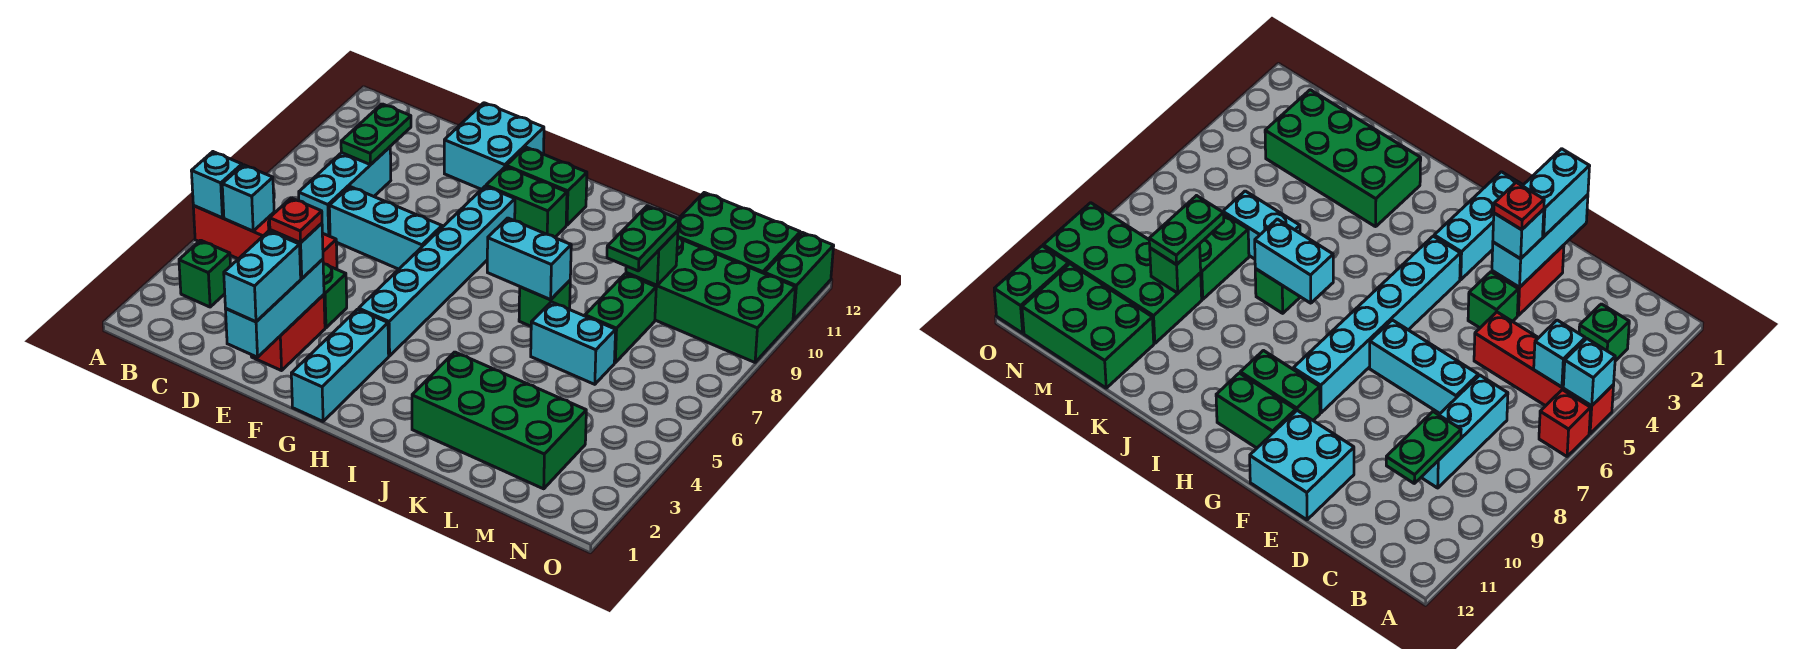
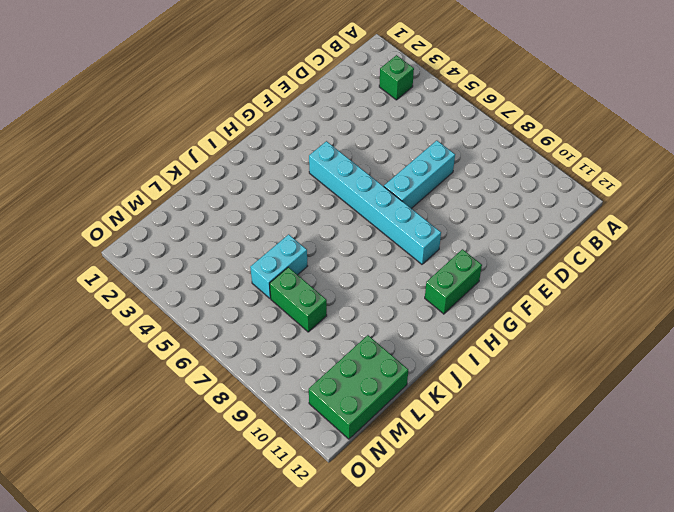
none -> red 1x4 brick [193,206,337,269]
none -> red 1x1 brick [1539,390,1591,456]
none -> cyan 1x3 brick [299,147,391,236]

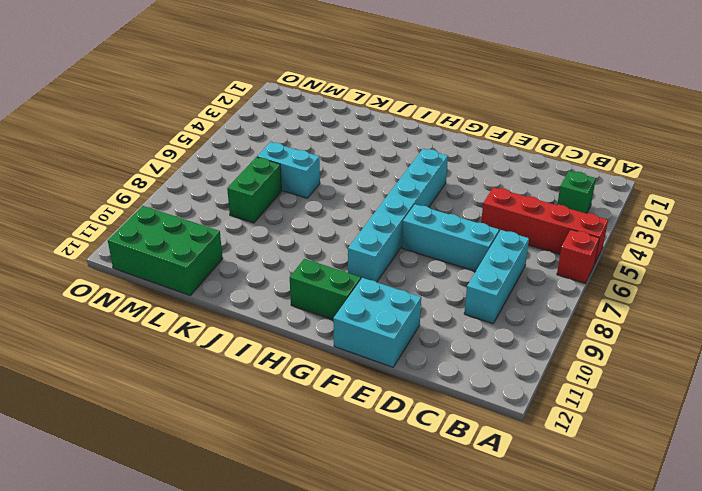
none -> red 1x2 brick [251,295,325,371]
none -> green 1x1 brick [323,264,347,328]
none -> cyan 1x3 brick [291,309,389,421]

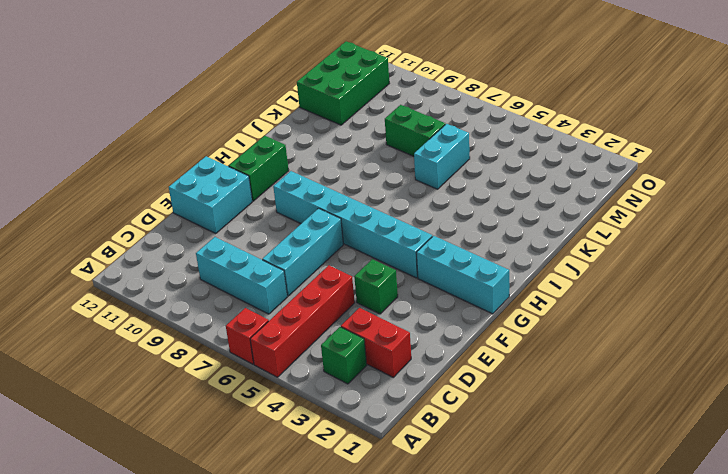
red 1x2 brick [341,308,411,377] -> red 1x2 brick moved to [251,295,325,371]
none -> green 1x2 brick [486,167,567,237]
none -> green 2x4 brick [412,352,586,489]
none -> green 1x1 brick [519,281,570,326]

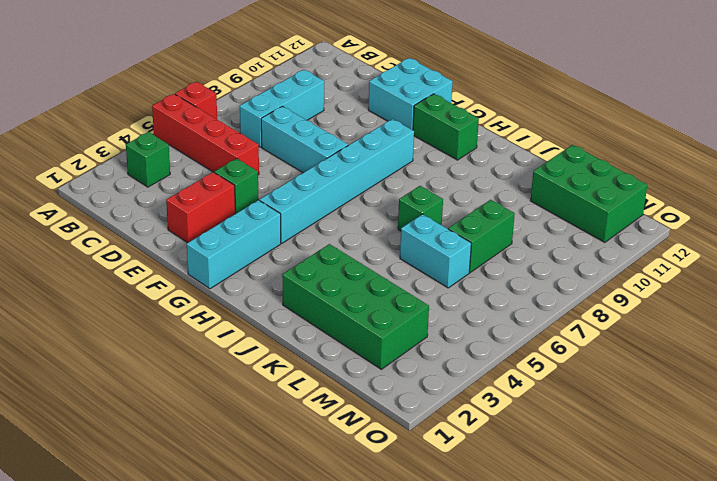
none -> green 1x2 brick [486,167,567,237]
none -> green 2x4 brick [626,237,795,362]
none -> green 1x2 brick [765,232,834,320]

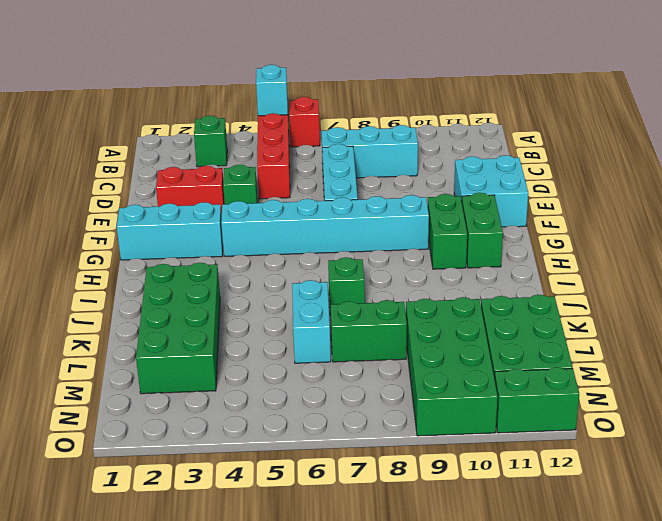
none -> cyan 1x1 brick [222,165,274,231]
none -> green 1x2 plate [341,104,411,165]
none -> cyan 1x3 brick [226,259,324,357]

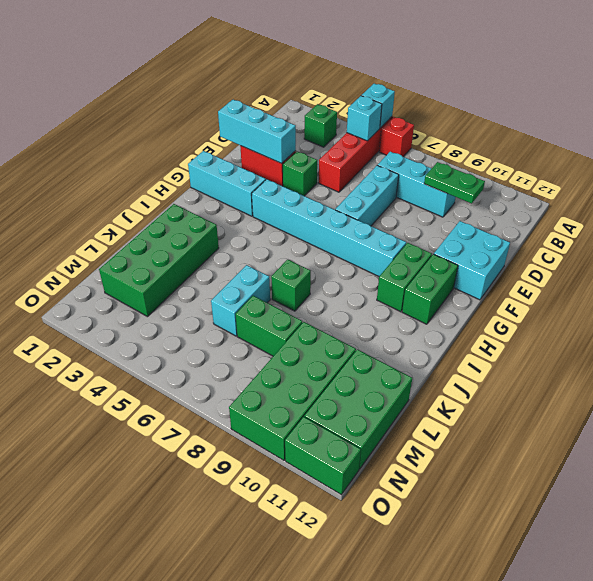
none -> cyan 1x2 brick [487,218,571,300]
none -> green 1x1 brick [626,231,678,285]
none -> cyan 1x2 brick [224,231,301,322]

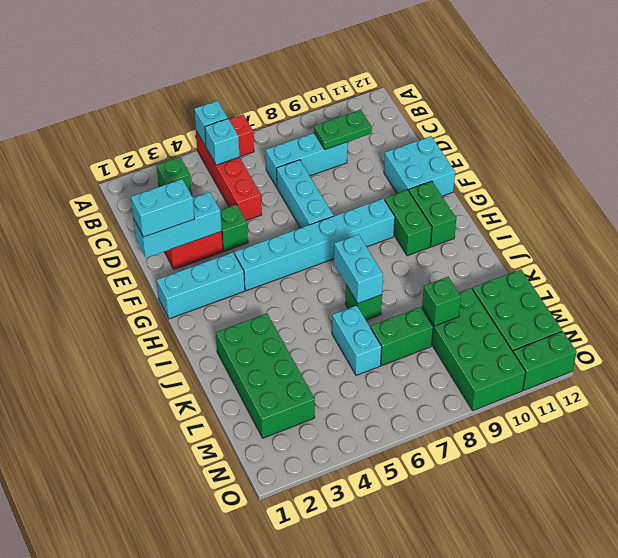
none -> cyan 1x1 brick [270,223,323,279]
none -> green 1x2 plate [607,206,679,271]
none -> red 1x1 plate [270,198,322,243]

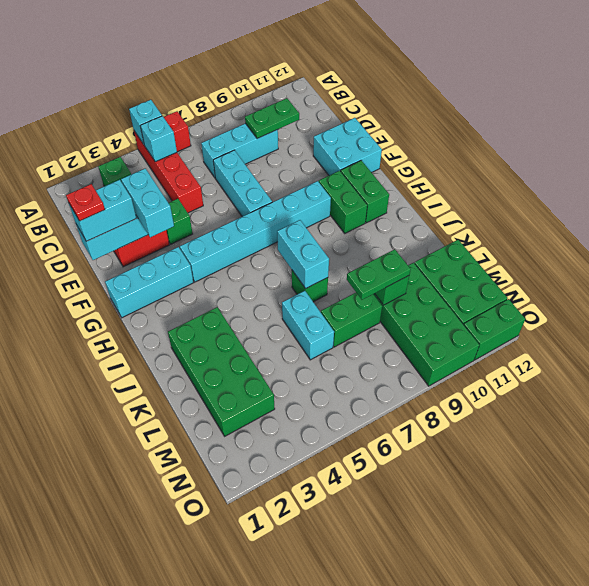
red 1x1 plate [66,184,105,221] -> red 1x1 plate moved to [270,198,322,243]
cyan 1x2 brick [121,168,174,237] -> cyan 1x1 brick [270,223,323,279]

